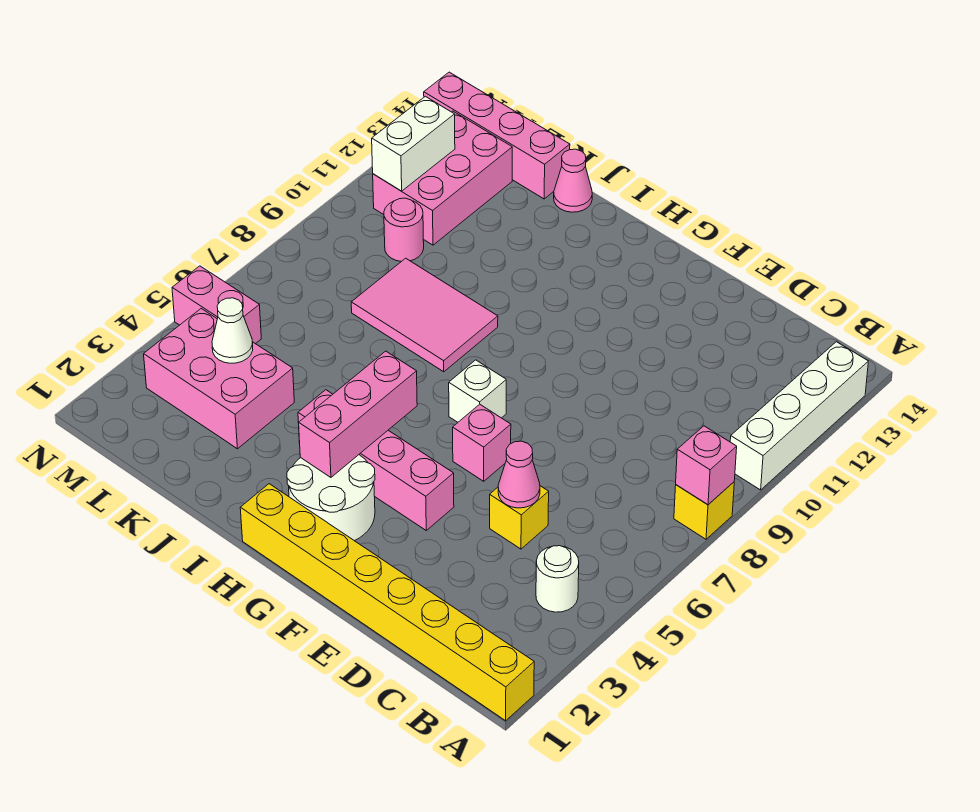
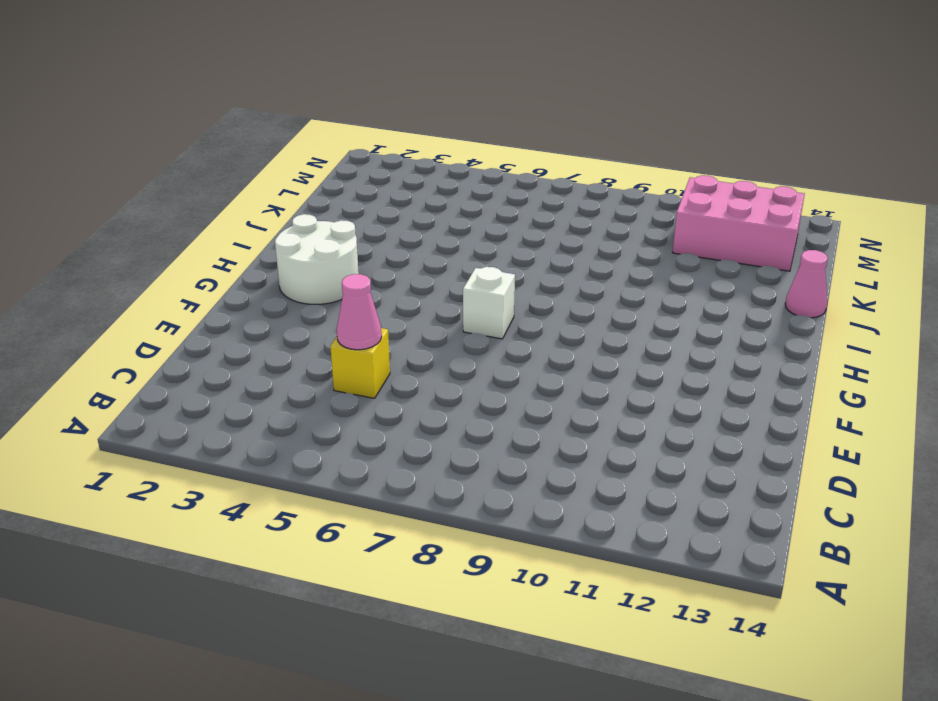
none -> yellow 1x8 brick [240,484,534,721]
none -> yellow 1x1 brick [674,482,734,539]
none -> white 1x4 brick [730,342,868,490]

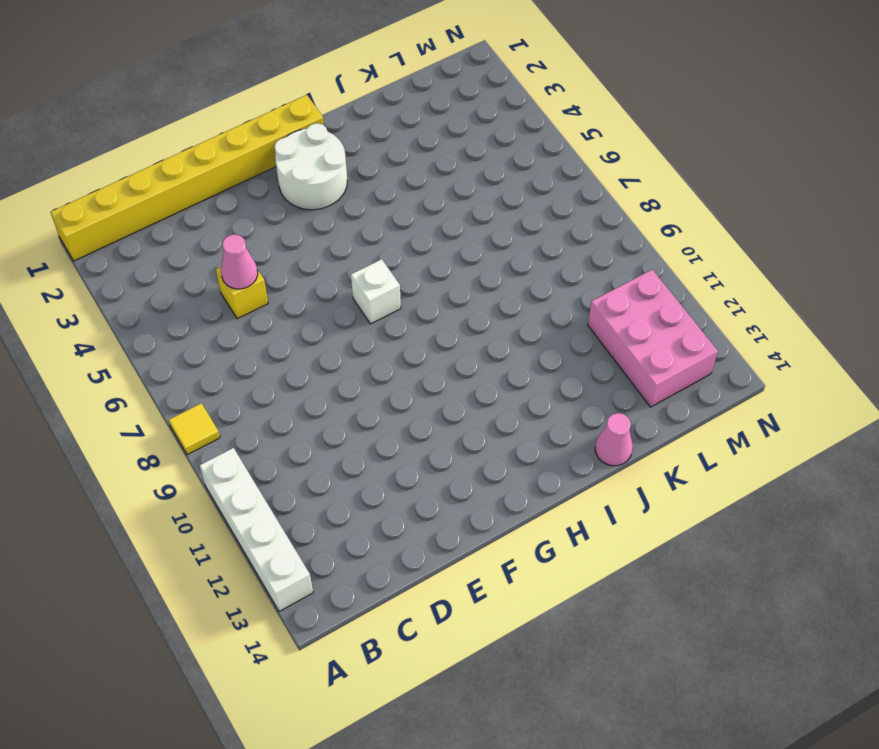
yellow 1x1 tile [169,403,220,455] -> yellow 1x1 brick [674,482,734,539]
none -> white 1x1 round brick [536,546,579,612]
none -> pink 1x4 brick [298,390,454,530]
none -> pink 1x1 brick [453,404,511,481]

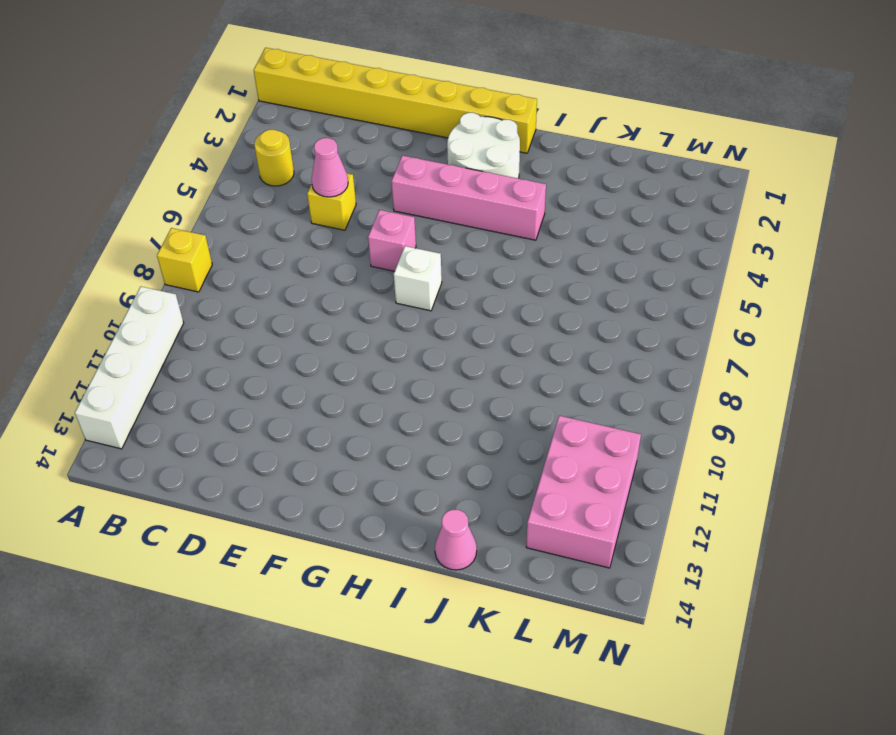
yellow 1x1 round brick [254,130,294,186] -> white 1x1 round brick [536,546,579,612]
none -> pink 2x3 tile [351,258,498,372]
none -> pink 2x3 brick [144,309,294,449]
none -> pink 1x4 brick [424,72,570,199]

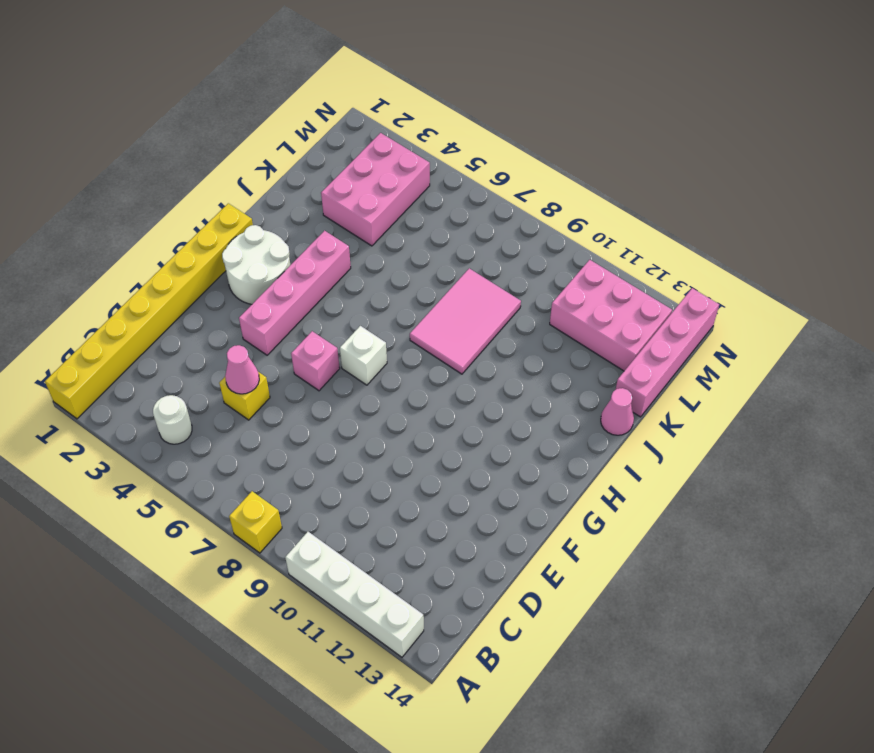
none -> pink 1x1 round brick [384,198,424,262]
none -> pink 1x2 brick [172,266,261,344]
none -> pink 1x1 brick [676,426,737,505]

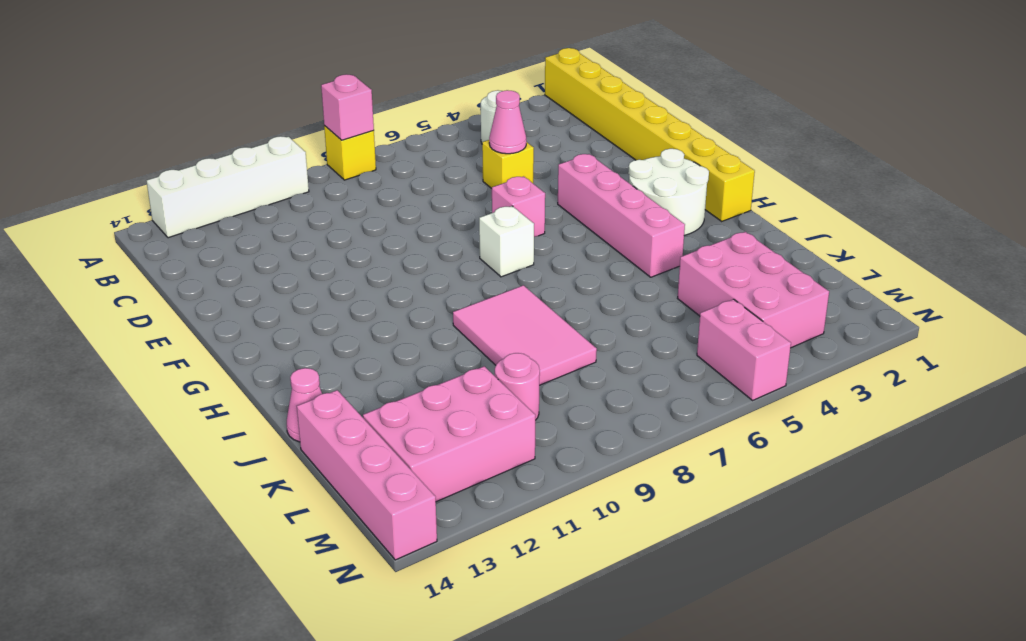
none -> pink 1x3 brick [299,351,417,477]
none -> white 1x1 cone [212,298,253,363]
none -> white 1x2 brick [372,96,455,191]

